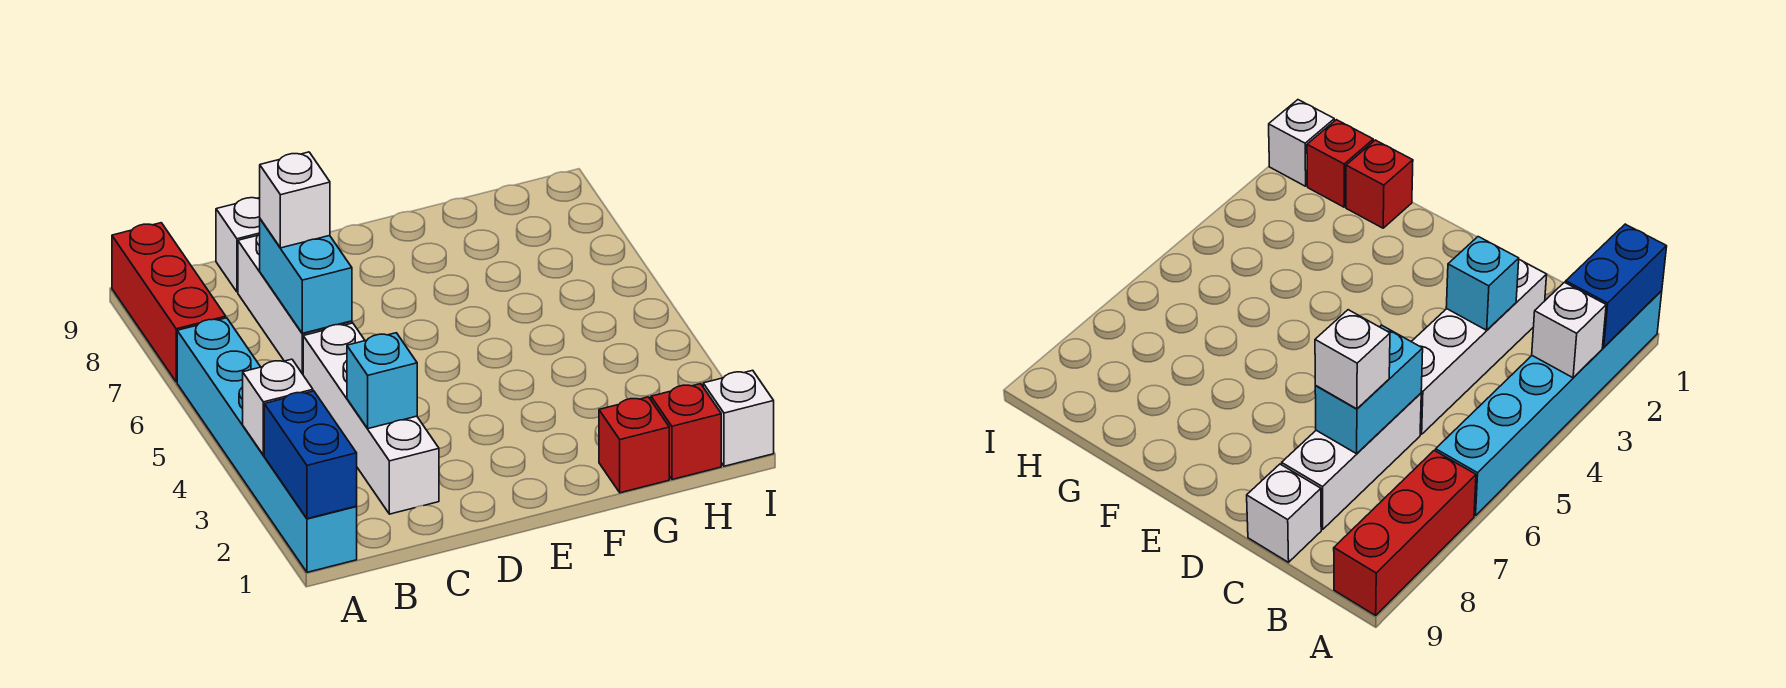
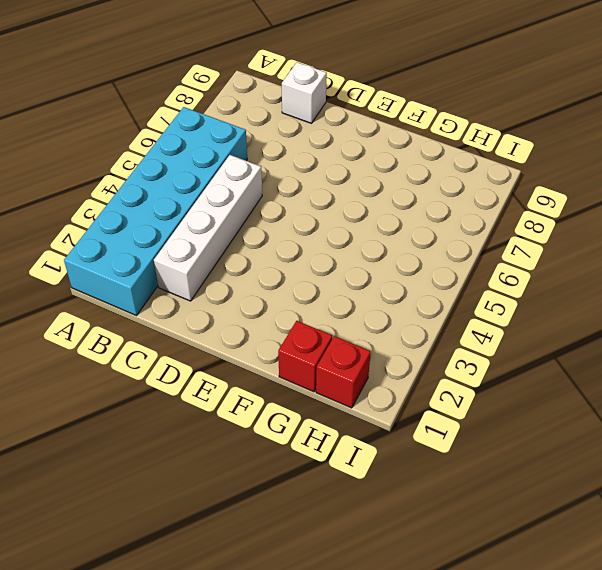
cyan 2x6 brick [64,107,247,316] -> cyan 1x6 brick [177,318,357,572]
none -> red 1x3 brick [112,223,226,382]
none -> white 1x3 brick [238,234,352,374]
none -> white 1x1 brick [703,370,774,466]

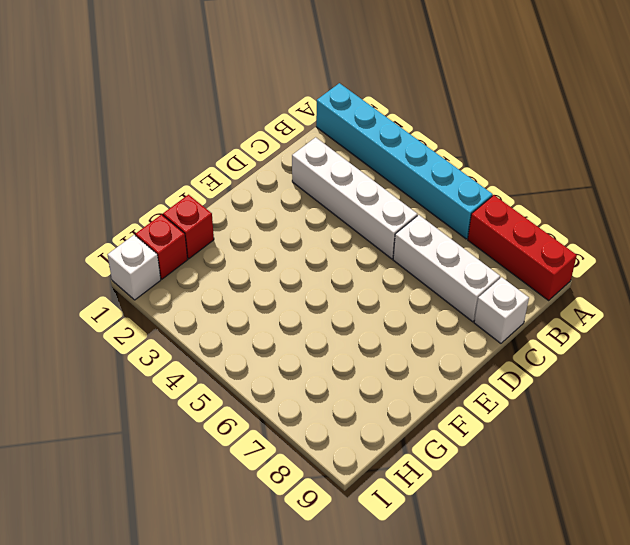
none -> blue 1x2 brick [264,391,357,519]
none -> white 1x1 brick [243,359,313,455]
none -> cyan 1x1 brick [347,333,417,429]

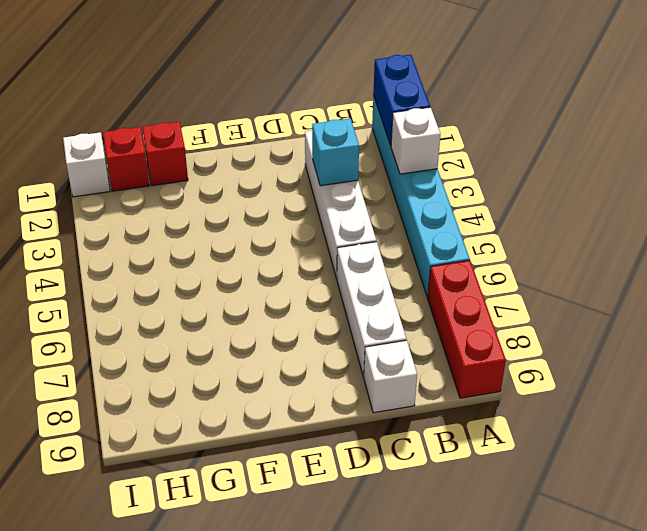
none -> cyan 1x2 brick [260,219,352,333]
none -> white 1x1 brick [260,152,330,248]

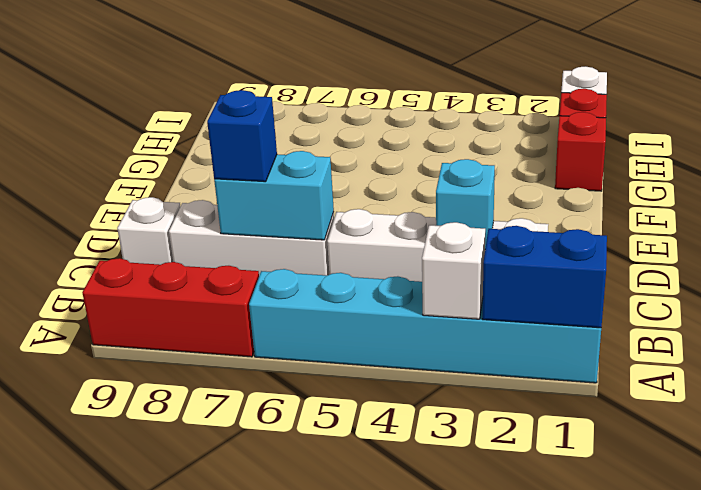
blue 1x1 brick [207,90,277,182] -> white 1x1 brick [260,152,330,248]

